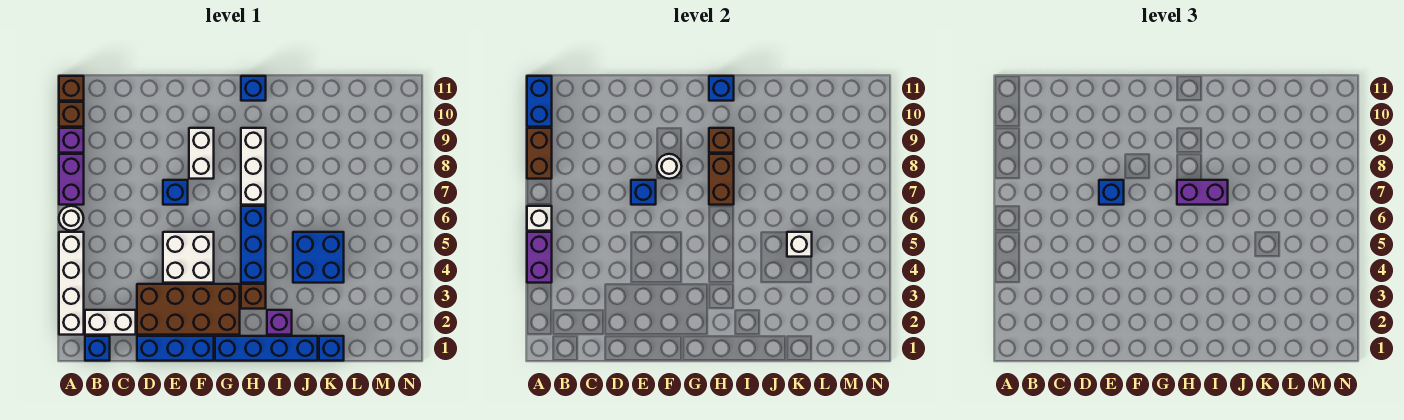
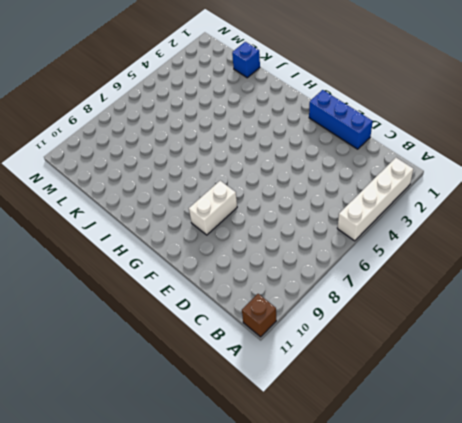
none -> white 1x1 round brick [59,206,84,231]
none -> purple 1x2 brick [59,154,84,205]
none -> purple 1x1 brick [59,128,84,153]
none -> brown 1x1 brick [59,102,84,127]

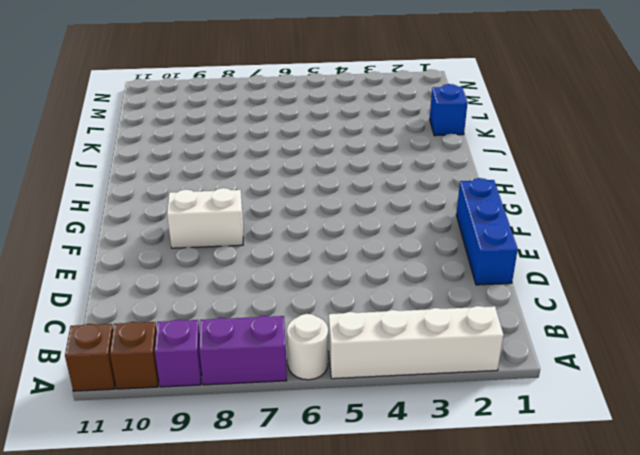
none -> blue 1x1 brick [85,336,110,361]
none -> white 1x2 brick [85,310,136,335]
none -> brown 2x4 brick [137,284,240,335]
none -> white 2x2 brick [163,232,214,283]

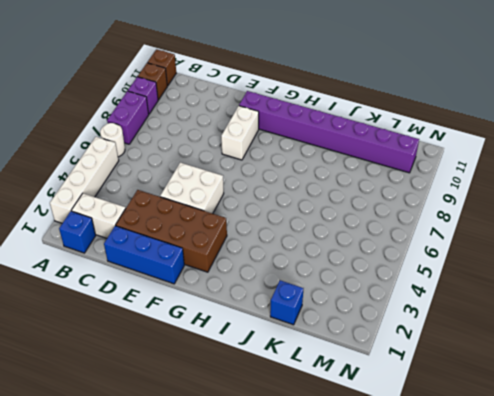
purple 1x8 brick [239,91,419,173] -> none
none -> blue 1x1 brick [163,180,188,205]
none -> blue 1x4 brick [215,336,318,361]
none -> brown 1x1 brick [241,284,266,309]
none -> blue 1x3 brick [241,206,266,283]

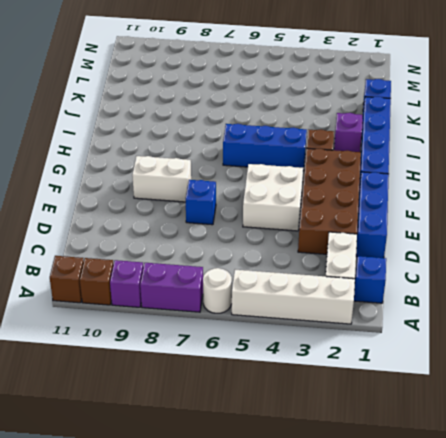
none -> white 1x3 brick [241,128,266,205]
none -> blue 1x1 brick [241,76,266,101]
none -> blue 2x2 brick [293,232,344,283]
none -> purple 1x2 brick [527,232,552,283]

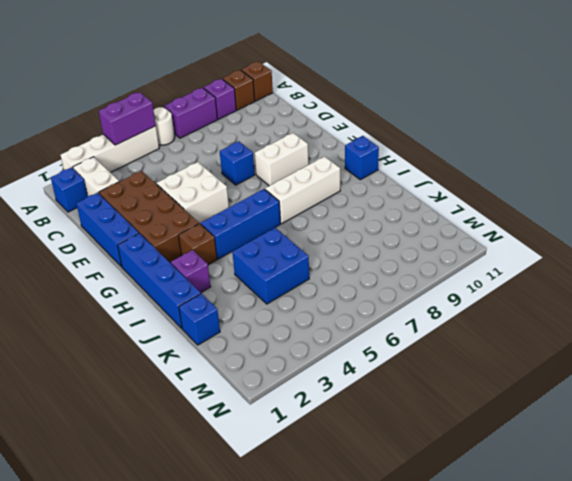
none -> white 1x1 brick [527,206,552,231]
none -> brown 1x2 brick [527,128,552,179]
none -> blue 1x2 brick [527,76,552,127]
none -> blue 1x1 brick [631,180,656,205]

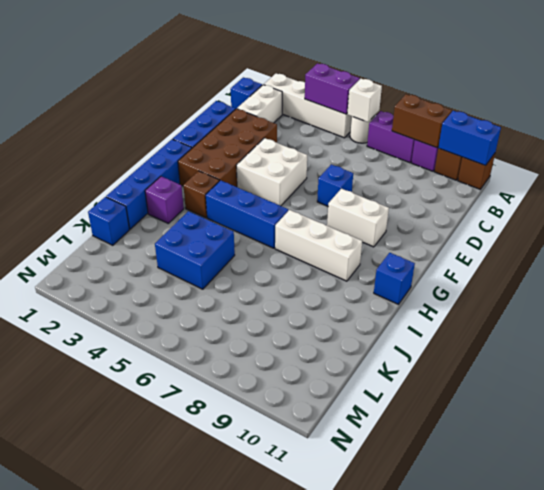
none -> blue 1x1 brick [631,180,656,205]
none -> white 1x1 round brick [657,154,682,179]
none -> brown 1x2 brick [709,154,734,205]
none -> brown 1x1 brick [709,128,734,153]

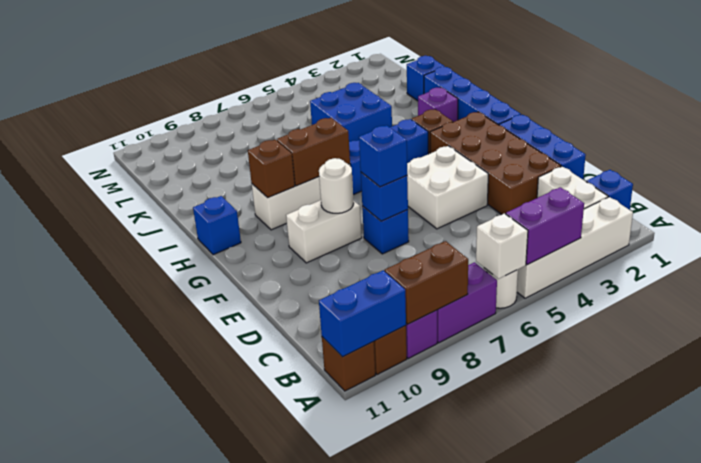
none -> blue 1x1 brick [709,76,734,101]
none -> white 1x1 brick [787,232,812,257]
none -> purple 1x2 brick [1177,180,1228,205]

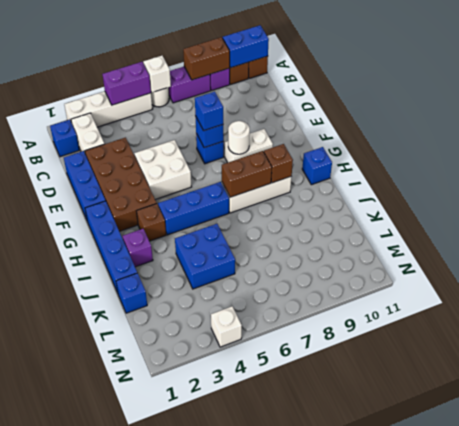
white 1x1 brick [211,306,242,347] -> white 1x1 brick moved to [787,232,812,257]
none -> blue 1x1 brick [709,76,734,101]
none -> purple 1x2 brick [1177,180,1228,205]

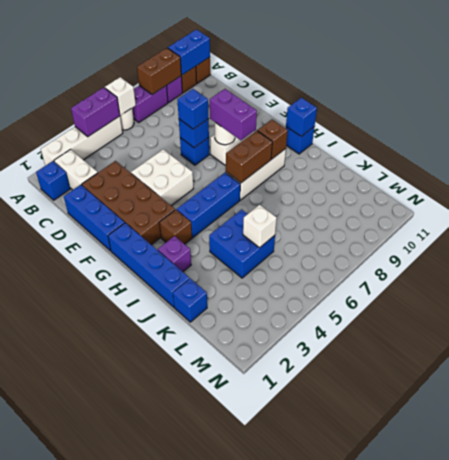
purple 1x2 brick [210,89,257,140] -> purple 1x2 brick moved to [1177,180,1228,205]

